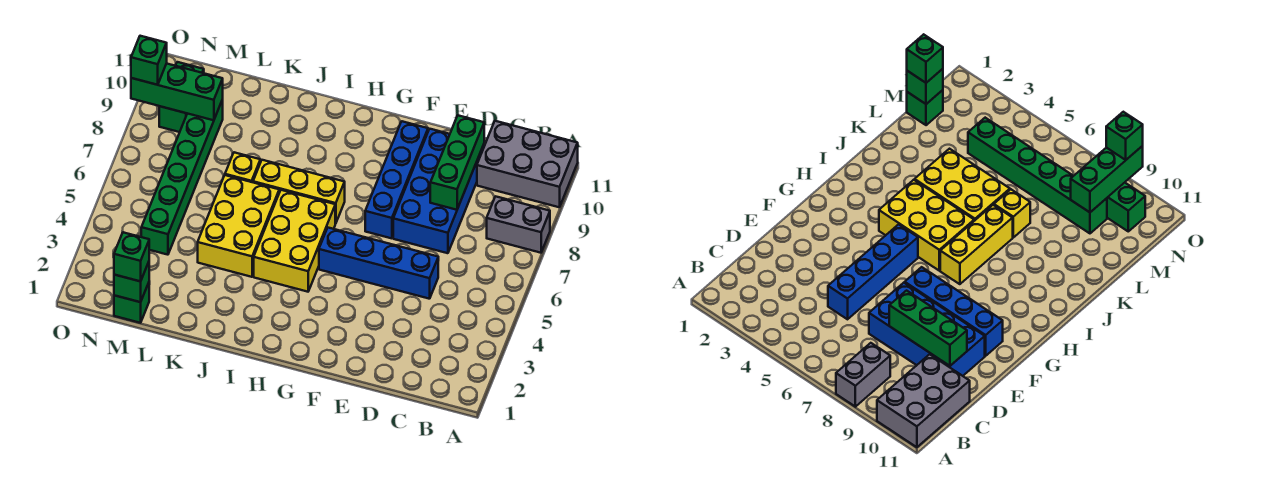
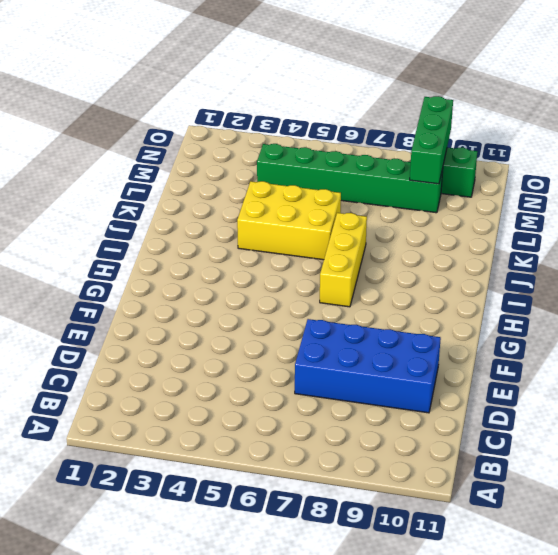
none -> grey 1x2 brick [487,196,550,253]
none -> grey 2x3 brick [477,121,578,207]
none -> blue 1x4 brick [319,228,438,299]

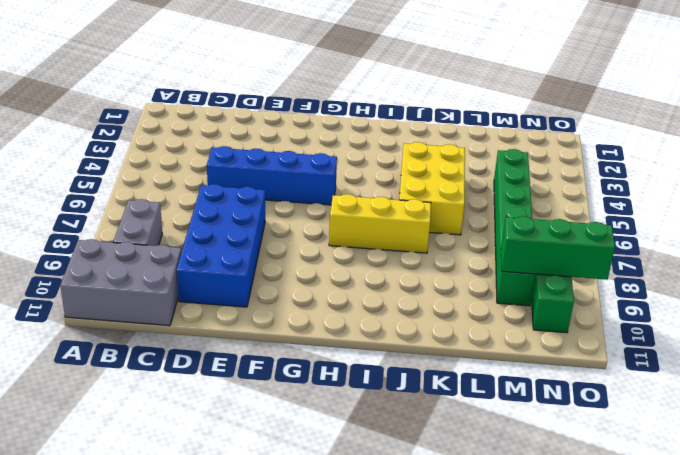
grey 1x2 brick [113,199,162,246] -> grey 1x2 brick turned to [487,196,550,253]
none -> blue 1x4 brick [365,121,428,238]
none -> yellow 2x3 brick [254,190,335,292]
none -> yellow 1x1 brick [225,152,260,182]

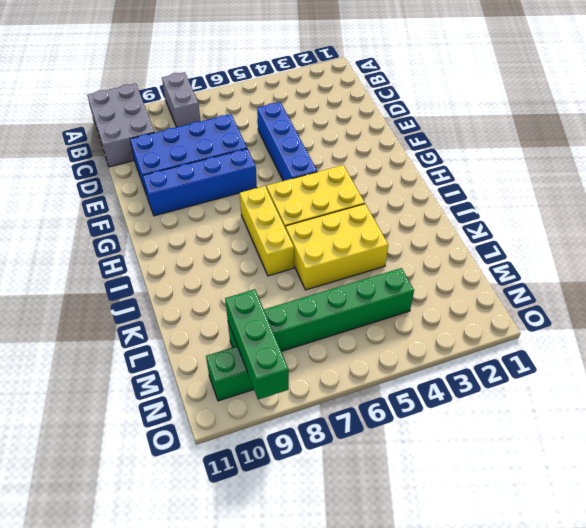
none -> yellow 1x1 brick [225,152,260,182]
none -> green 1x1 brick [114,283,149,323]
none -> green 1x3 brick [430,116,484,210]

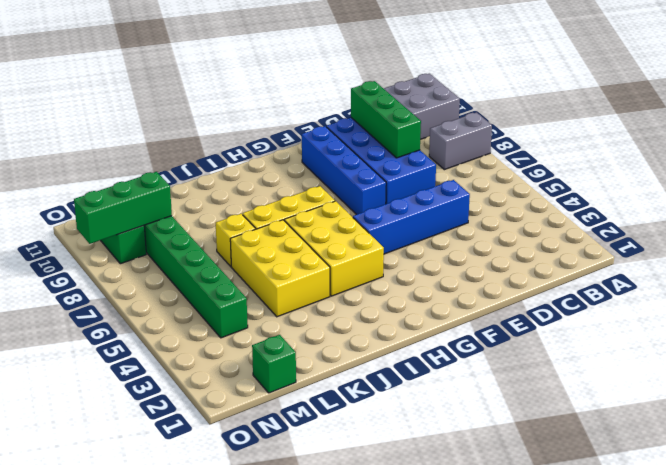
none -> green 1x1 brick [114,262,149,302]
none -> green 1x1 brick [114,232,149,281]
none -> green 1x1 brick [131,36,167,85]

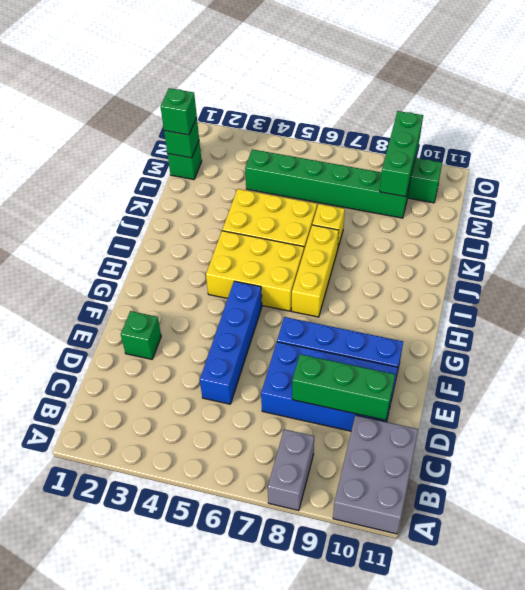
green 1x1 brick [121,311,161,359] -> green 1x1 brick moved to [131,36,167,85]

